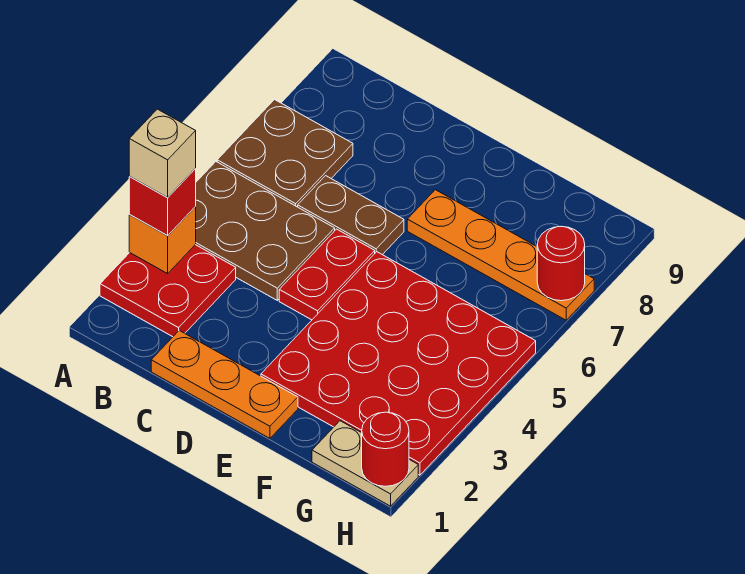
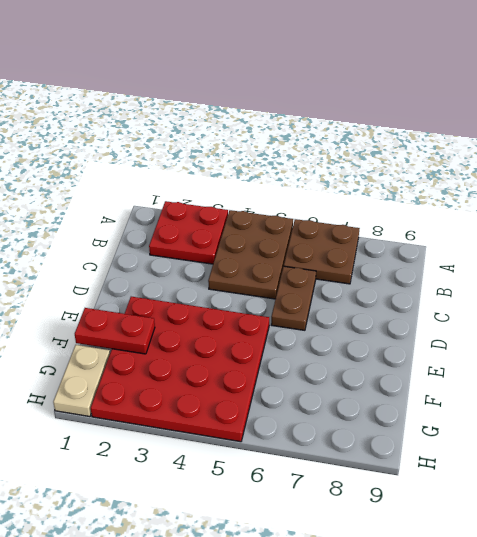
red 1x2 plate [75,308,155,354] -> red 1x2 plate moved to [279,229,375,320]
none -> orange 1x3 plate [151,331,298,438]
none -> orange 1x4 plate [407,190,594,320]
none -> orange 1x1 brick [129,207,196,274]

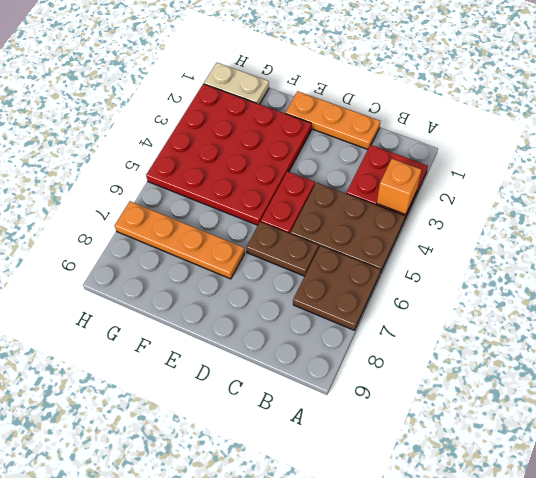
none -> red 1x1 round brick [362,412,409,486]
none -> red 1x1 round brick [537,227,585,301]
none -> red 1x1 brick [129,169,196,235]

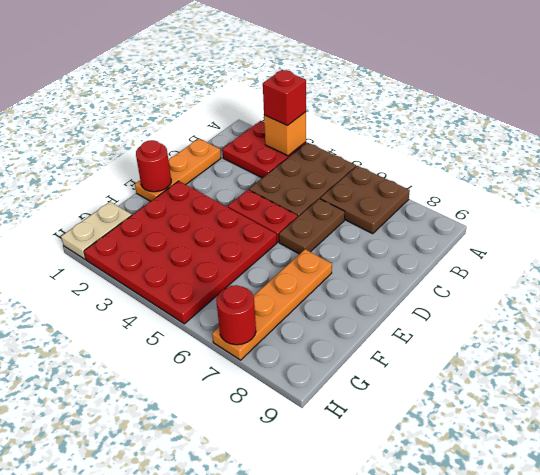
red 1x1 round brick [136,140,171,192] -> red 1x1 round brick moved to [362,412,409,486]
none -> tan 1x1 brick [129,109,196,198]

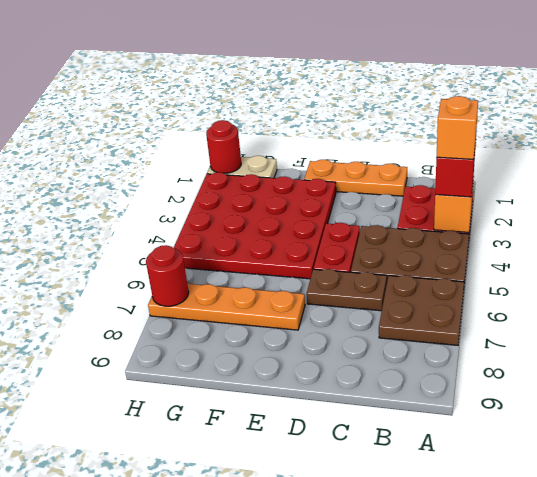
orange 1x1 brick [437,96,478,159] -> tan 1x1 brick [129,109,196,198]

